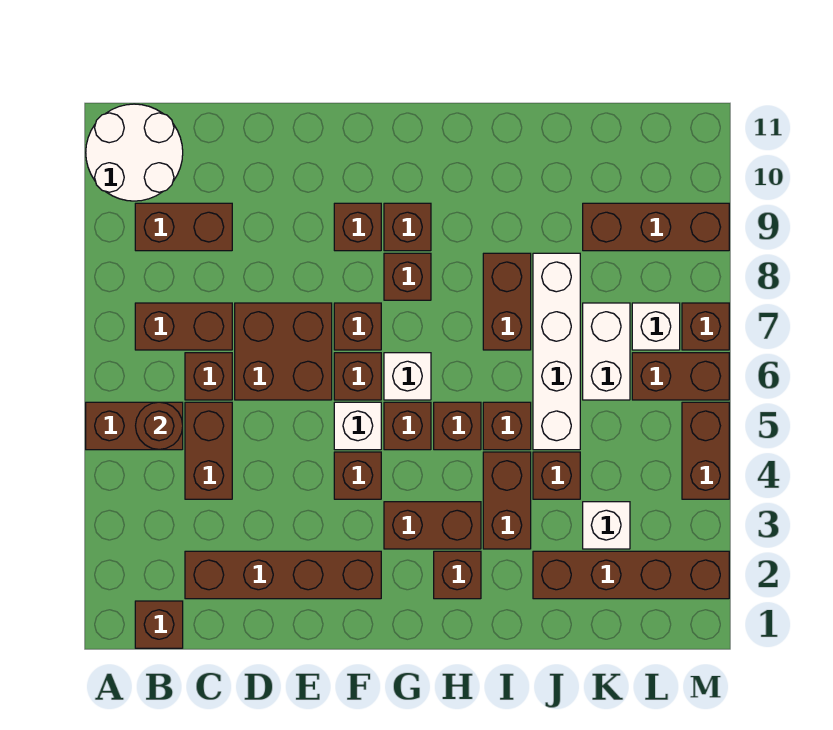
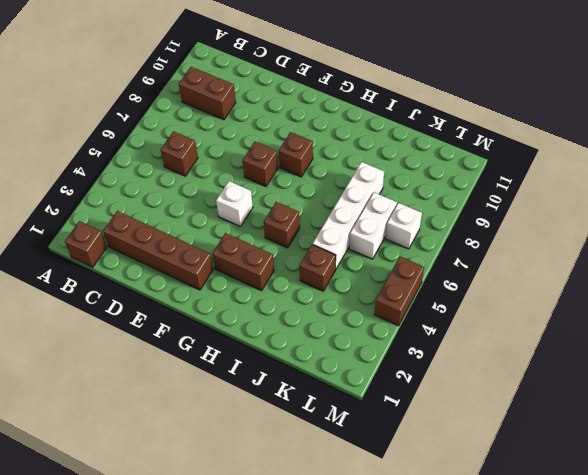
none -> brown 1x2 brick [86,402,183,450]
none -> white 2x2 round brick [86,104,183,201]
none -> brown 1x2 brick [135,303,232,350]
none -> brown 1x2 brick [185,402,232,499]

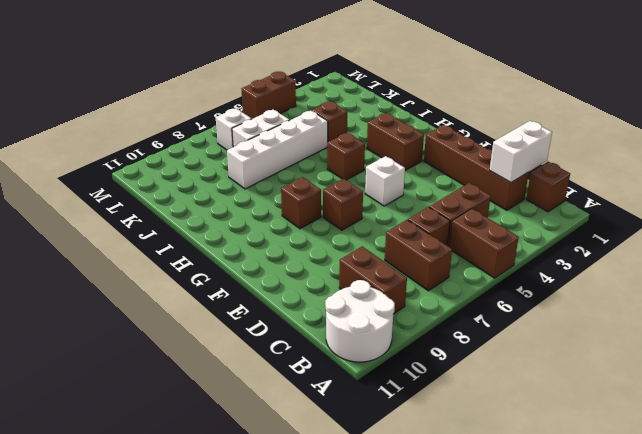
white 1x2 brick [490,121,552,183] -> none
none -> brown 2x2 brick [235,303,332,400]
none -> brown 1x1 brick [334,452,381,499]
none -> brown 1x1 brick [334,353,381,400]
none -> brown 1x1 brick [334,203,381,251]

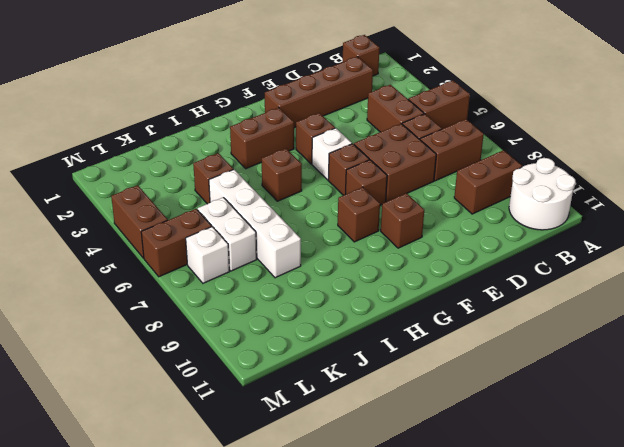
none -> brown 1x1 brick [384,402,431,450]
none -> white 1x1 brick [384,353,431,400]
none -> brown 1x1 brick [384,203,431,251]
none -> brown 1x1 brick [434,551,481,599]

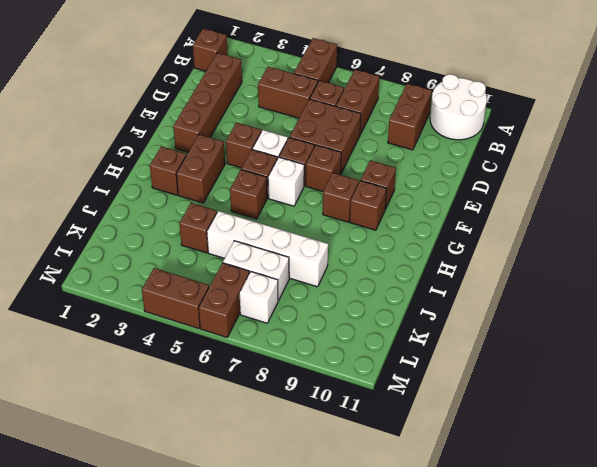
none -> brown 1x2 brick [483,452,531,549]
none -> brown 1x1 brick [483,402,531,450]
none -> brown 1x2 brick [483,253,531,350]
none -> brown 1x4 brick [533,551,729,599]

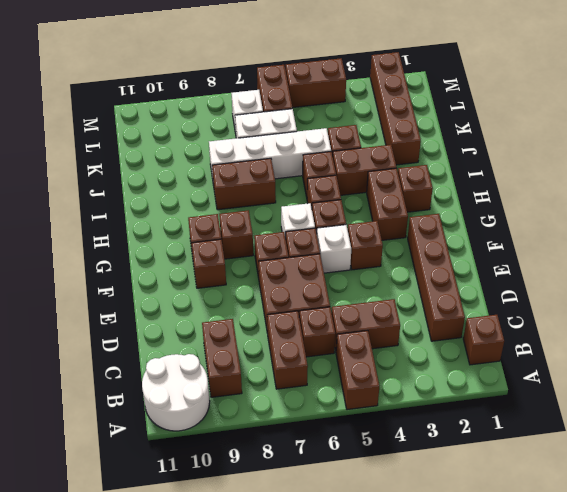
none -> white 1x1 brick [583,502,630,549]
none -> brown 1x3 brick [583,203,729,251]
none -> brown 1x1 brick [682,303,729,350]
none -> brown 1x1 round brick [136,402,183,450]

